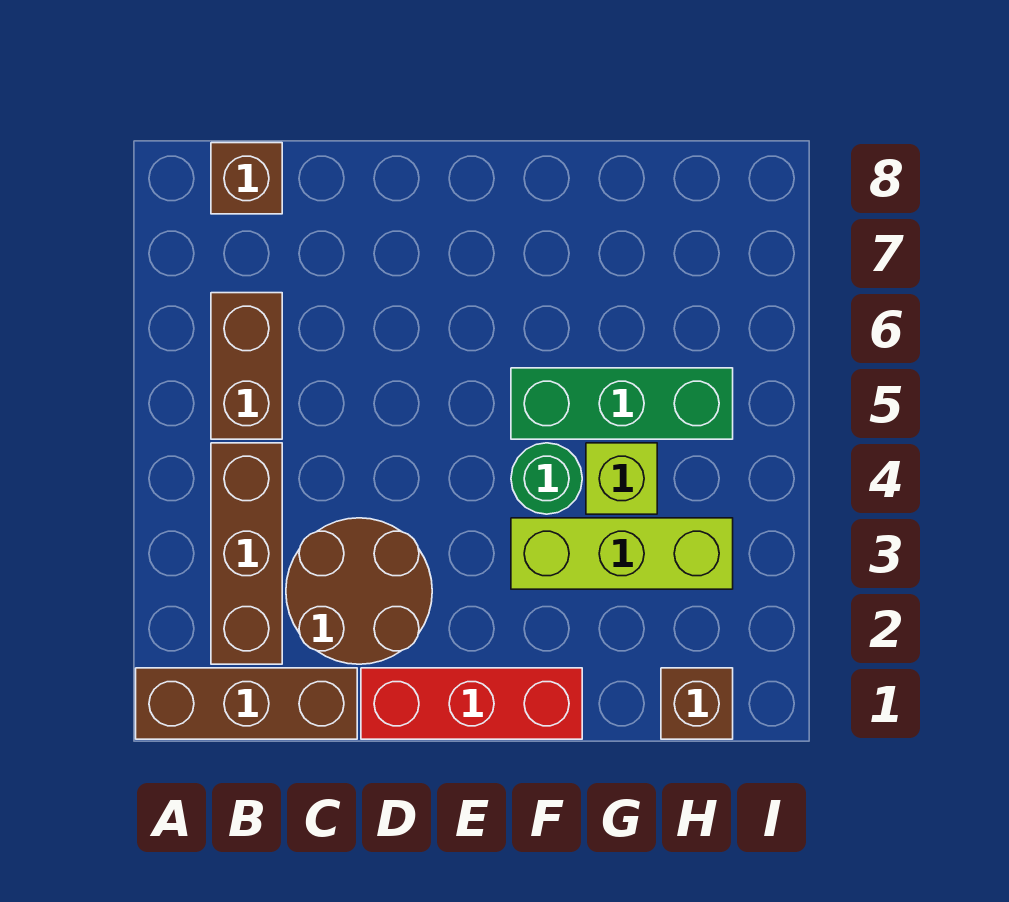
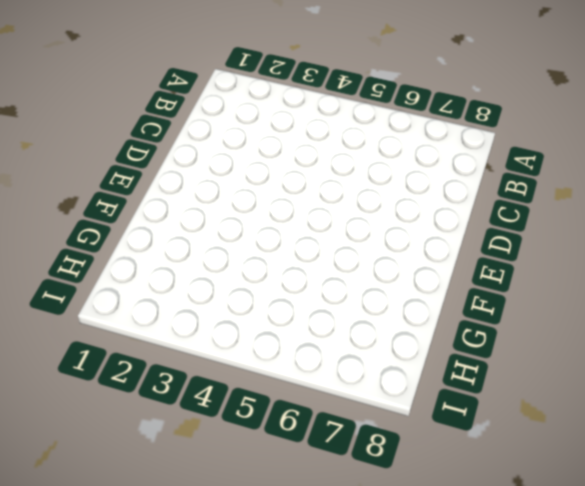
none -> brown 1x3 brick [136,668,357,739]
none -> brown 1x3 brick [211,443,282,664]

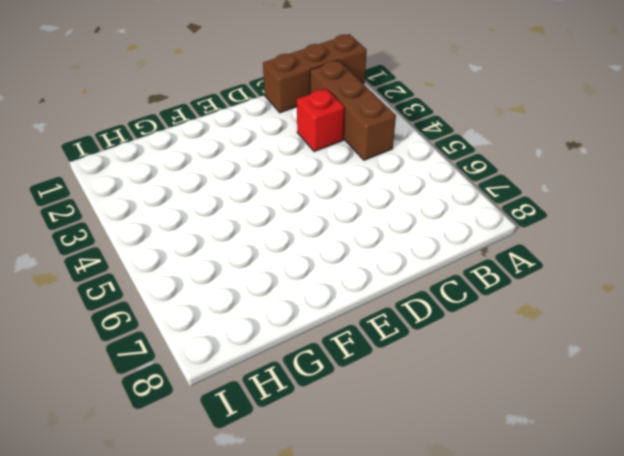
red 1x1 brick [297,89,345,152] -> brown 2x2 round brick [286,518,432,664]
none -> brown 1x2 brick [211,293,282,439]
none -> brown 1x1 brick [211,143,282,214]

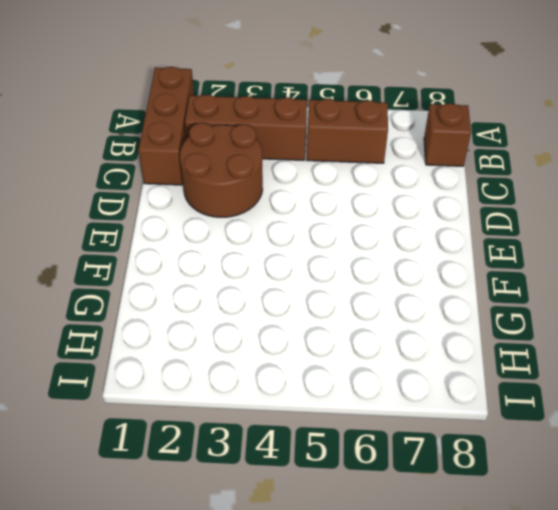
none -> red 1x3 brick [361,668,582,739]
none -> lime 1x3 brick [511,518,733,589]

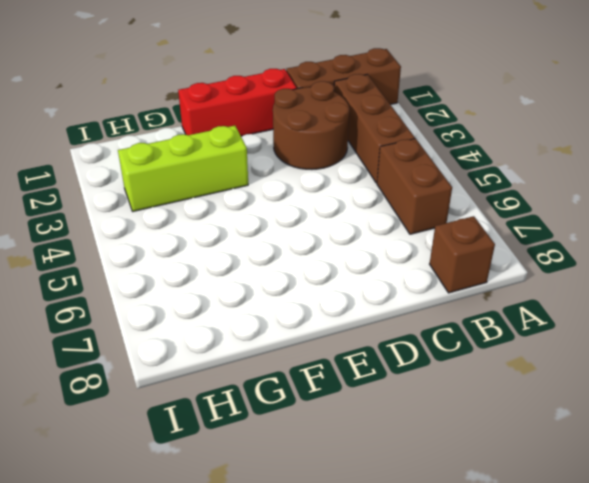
none -> green 1x1 round brick [511,443,582,514]
none -> green 1x3 brick [511,368,733,439]

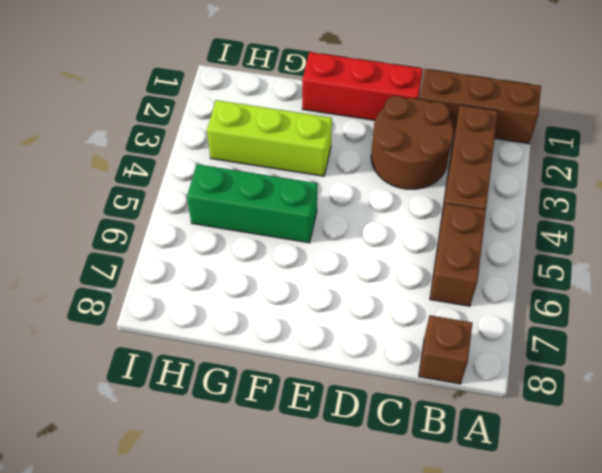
none -> green 1x1 round brick [511,443,582,514]
none -> lime 1x1 brick [586,443,657,514]

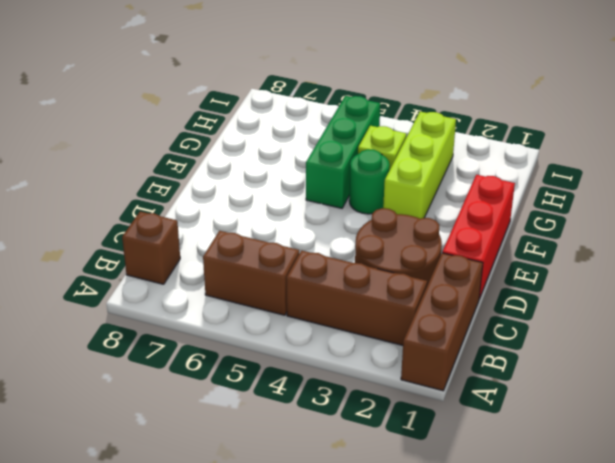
none -> brown 1x1 brick [661,668,733,739]

